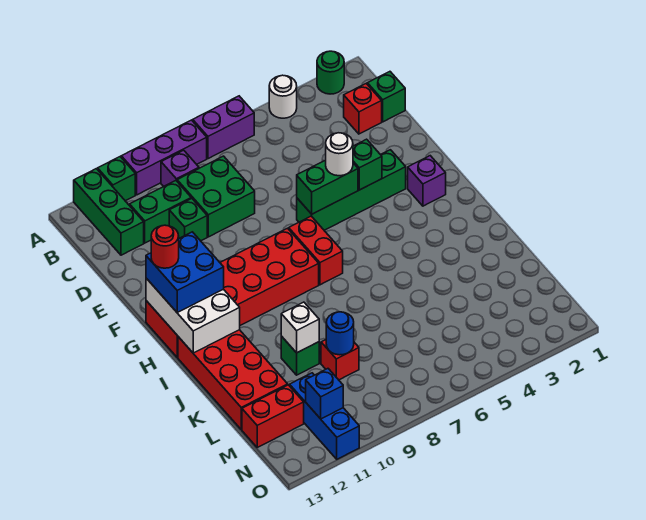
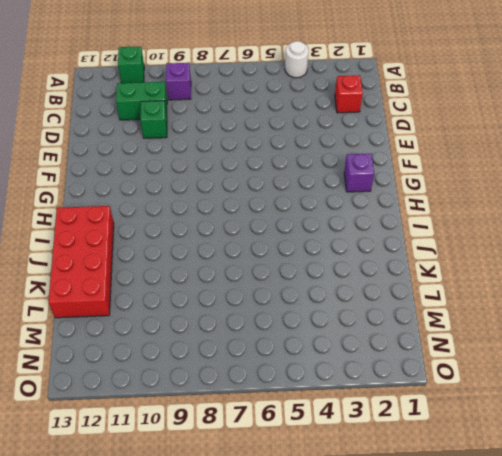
none -> green 1x1 round brick [317,51,344,94]
none -> purple 1x2 brick [193,96,254,159]
none -> purple 1x3 brick [121,120,207,195]
none -> green 1x3 brick [74,169,144,255]

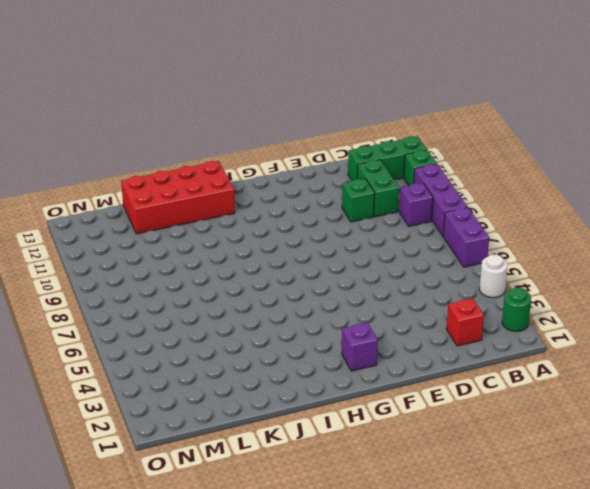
none -> green 1x1 brick [367,72,405,122]
none -> green 2x2 brick [177,156,255,237]
none -> green 1x4 brick [297,150,406,230]
none -> red 1x2 brick [289,216,343,285]

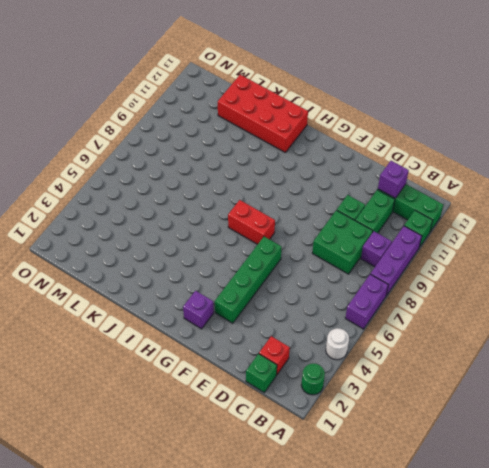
purple 1x1 brick [378,161,409,198] -> none
none -> red 2x6 brick [146,228,319,357]
none -> green 1x1 brick [281,336,319,375]
none -> red 1x1 brick [321,340,359,380]
none -> blue 1x3 brick [290,373,359,459]

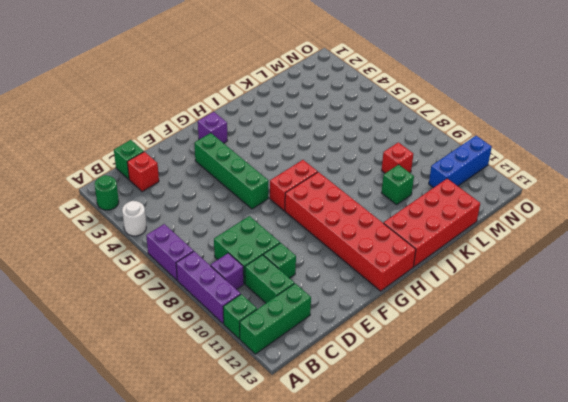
none -> red 1x2 brick [242,385,304,447]
none -> green 1x1 brick [353,139,382,190]
none -> green 1x2 brick [297,160,358,214]
none -> white 2x3 brick [146,278,240,353]

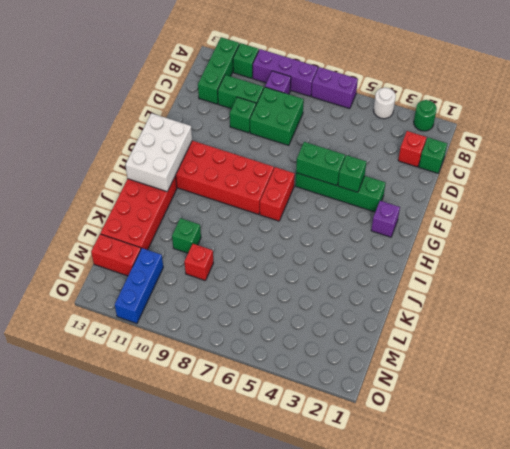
none -> white 1x1 brick [281,302,319,353]
none -> blue 1x1 round brick [326,312,354,355]
none -> blue 1x1 brick [306,369,343,419]
none -> white 1x1 round brick [326,133,353,176]

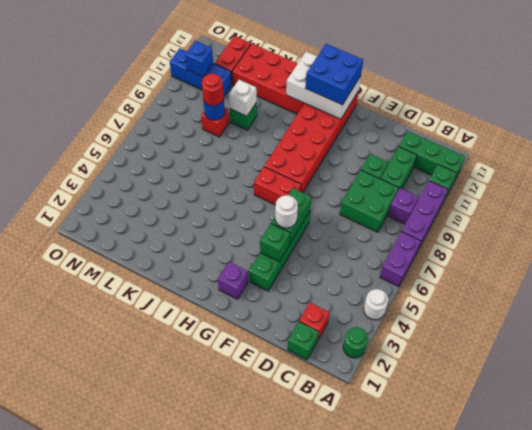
red 1x1 round brick [202,74,224,106] -> red 1x1 round brick moved to [151,225,179,268]

